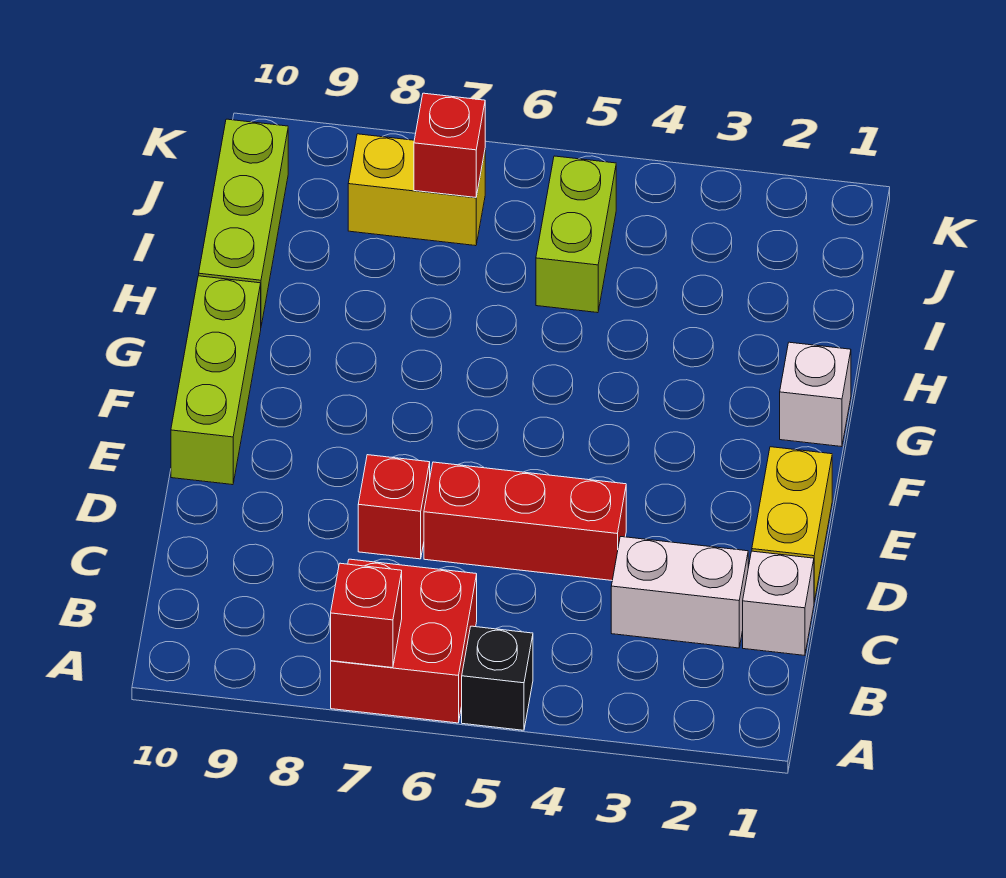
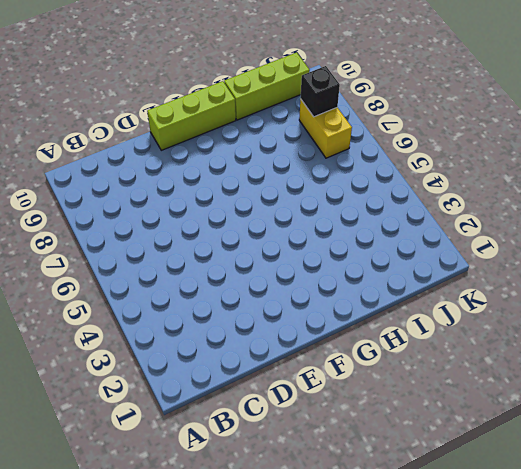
black 1x1 brick [301,66,340,117] -> black 1x1 brick moved to [462,626,533,730]
none -> red 2x2 brick [331,559,477,723]
none -> white 1x1 brick [743,551,814,655]
none -> white 1x2 brick [611,537,748,648]

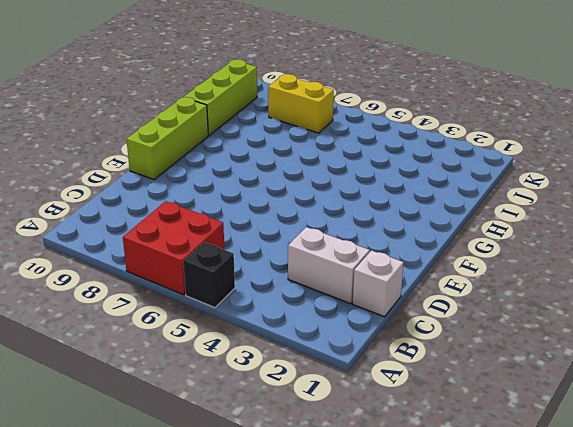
none -> yellow 1x2 brick [752,447,832,602]
none -> red 1x3 brick [424,462,626,580]
none -> red 1x1 brick [358,455,430,559]

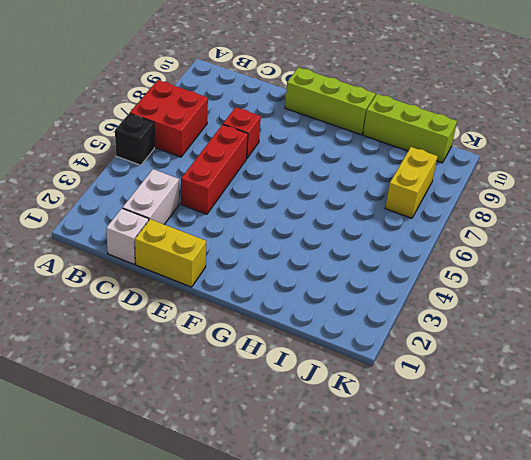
none -> white 1x1 brick [780,342,851,447]
none -> lime 1x2 brick [536,156,616,313]
none -> red 1x1 brick [331,563,402,668]

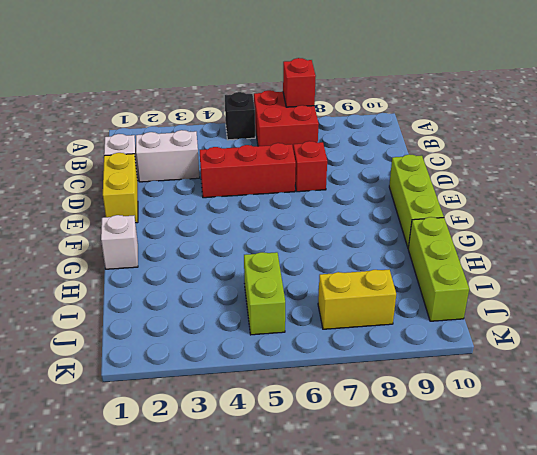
none -> red 1x1 brick [414,93,485,197]

